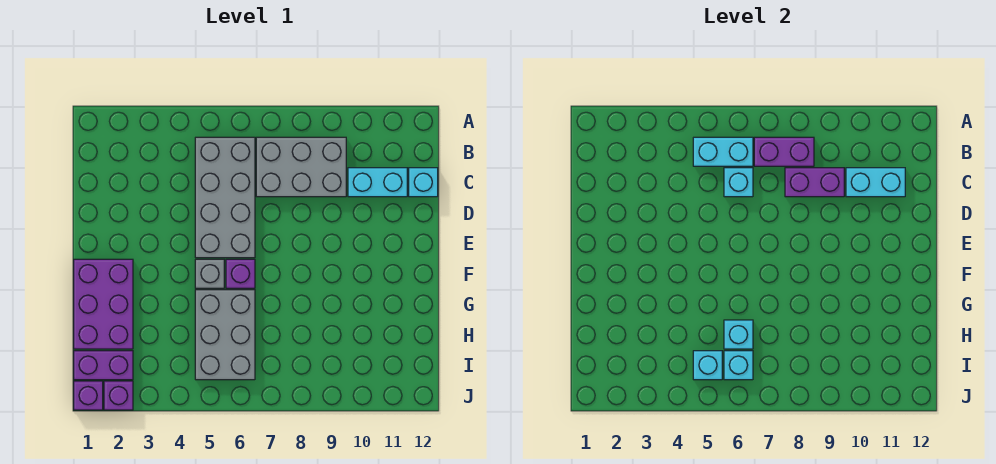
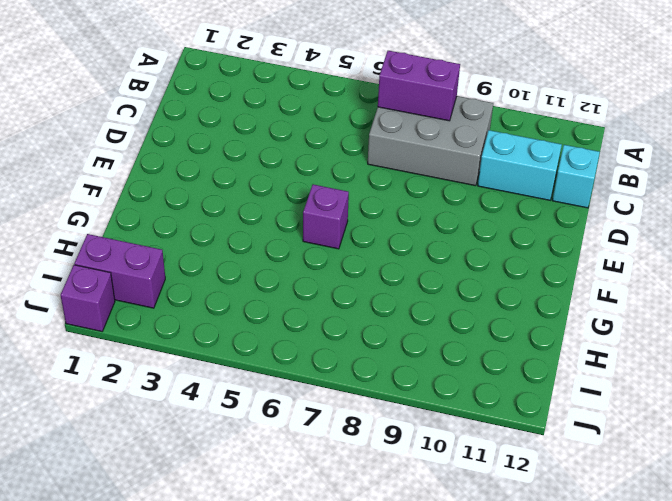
none -> grey 2x4 brick [195,137,255,258]
none -> purple 2x3 brick [74,259,133,349]
none -> grey 1x1 brick [195,259,224,288]

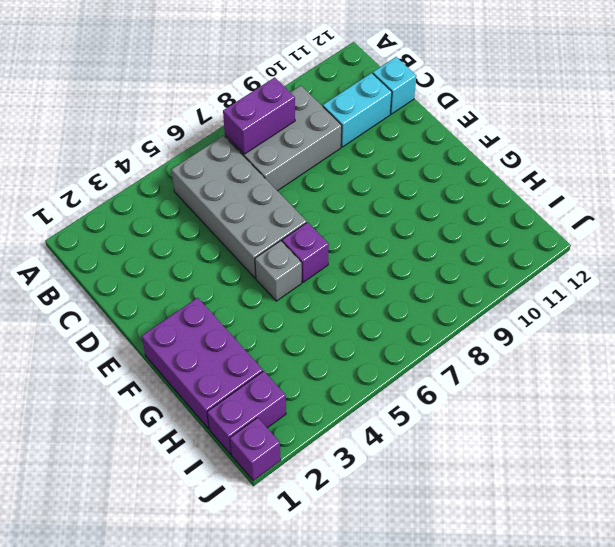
none -> grey 2x3 brick [195,290,255,380]
none -> purple 1x1 brick [104,381,133,410]
none -> cyan 1x2 brick [693,137,753,166]

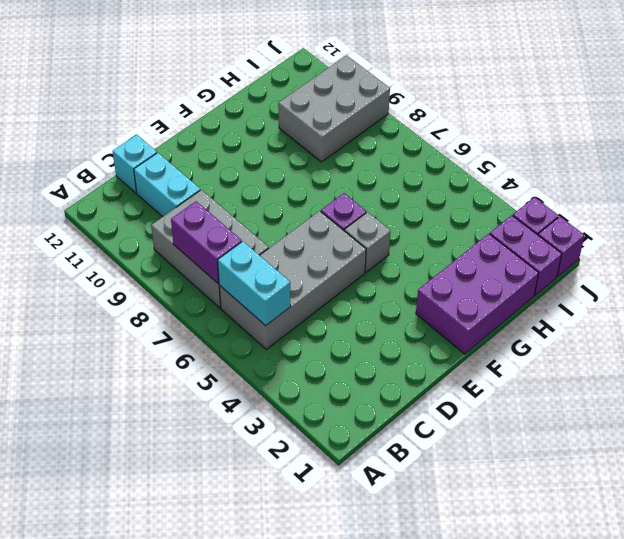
grey 2x3 brick [278,55,390,162] -> grey 2x3 brick moved to [195,290,255,380]
none -> cyan 1x1 brick [724,168,753,197]
none -> purple 1x2 brick [785,168,844,197]
none -> cyan 1x2 brick [846,168,905,197]

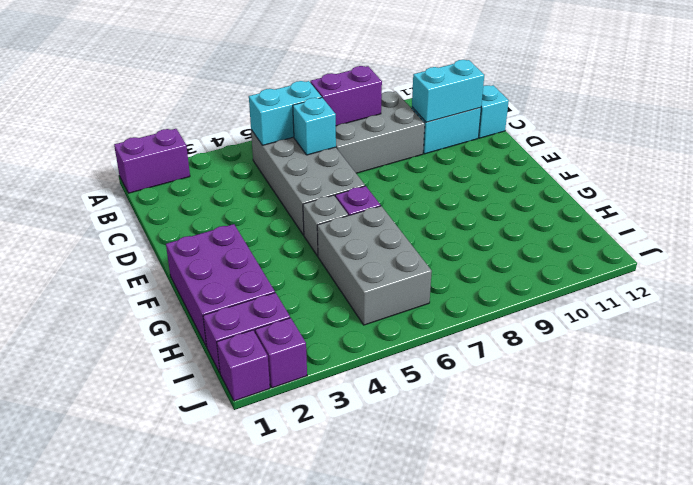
purple 1x2 brick [114,129,190,193] -> purple 1x2 brick moved to [785,168,844,197]
none -> cyan 1x1 brick [724,320,753,349]
none -> cyan 1x1 brick [693,351,722,380]
none -> cyan 1x1 brick [724,351,753,380]

